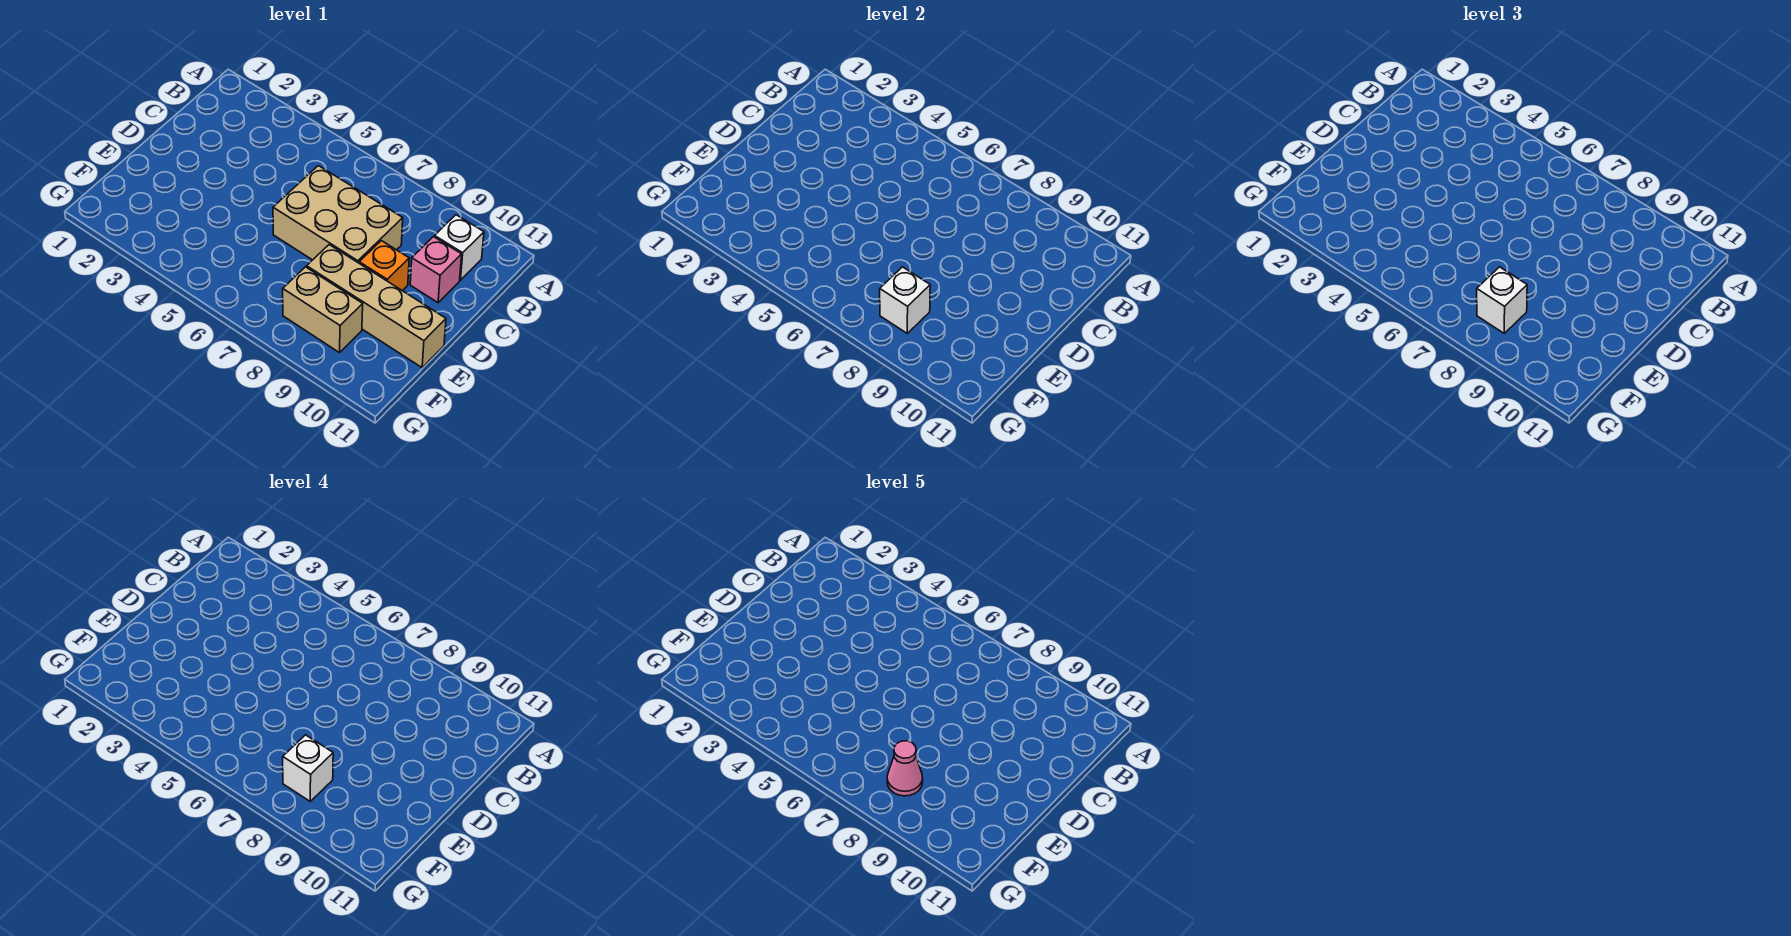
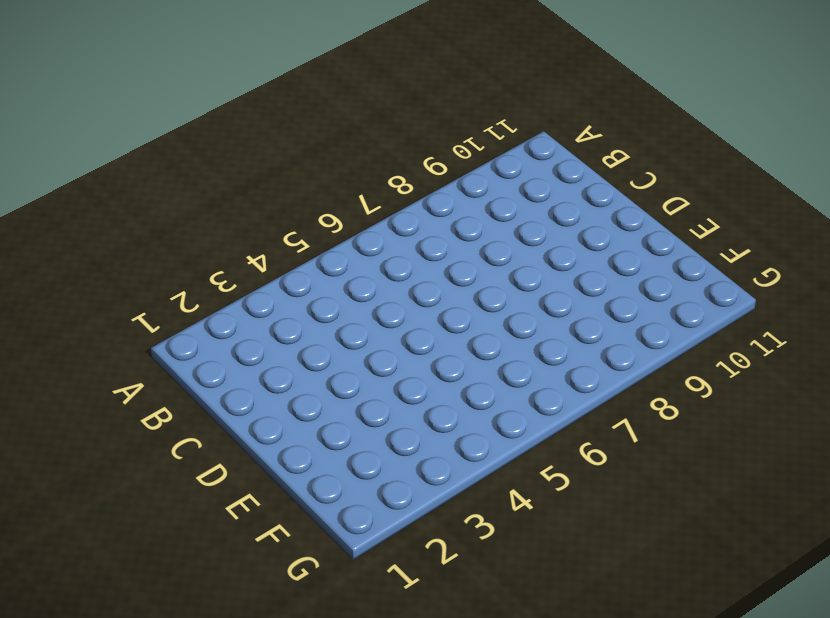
none -> white 1x1 brick [434,215,484,280]
none -> tan 2x3 brick [273,166,403,263]

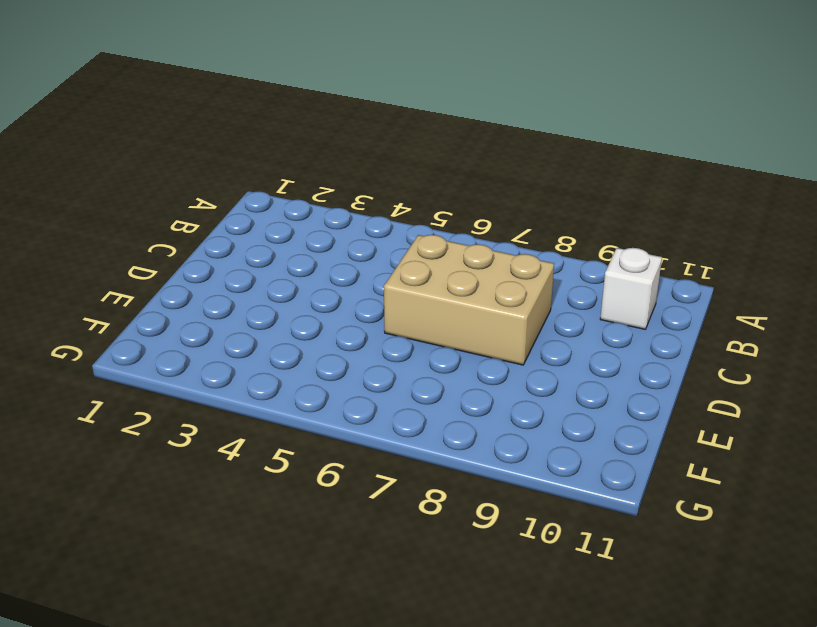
none -> pink 1x1 brick [410,237,462,303]
none -> orange 1x1 brick [359,241,409,291]

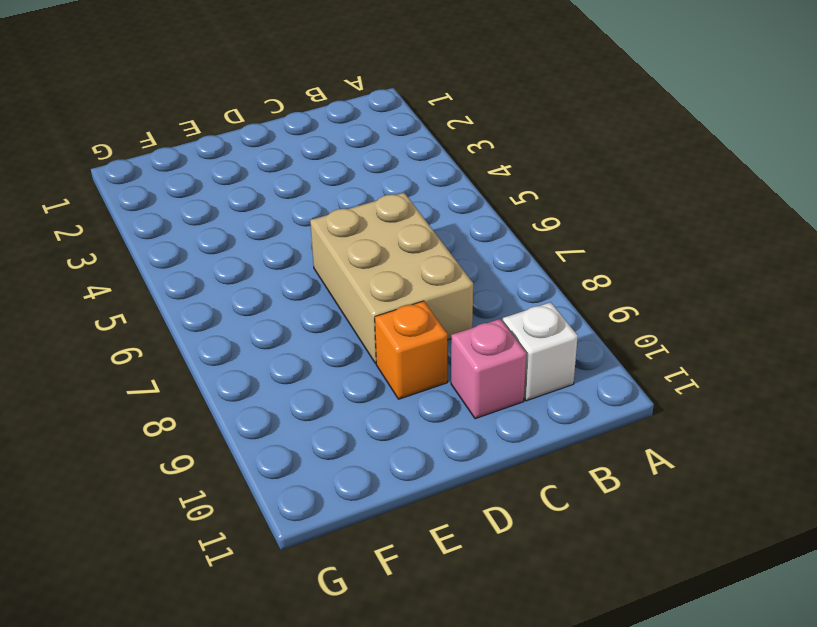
none -> tan 1x4 brick [307,245,446,368]
none -> tan 1x2 brick [283,267,363,353]

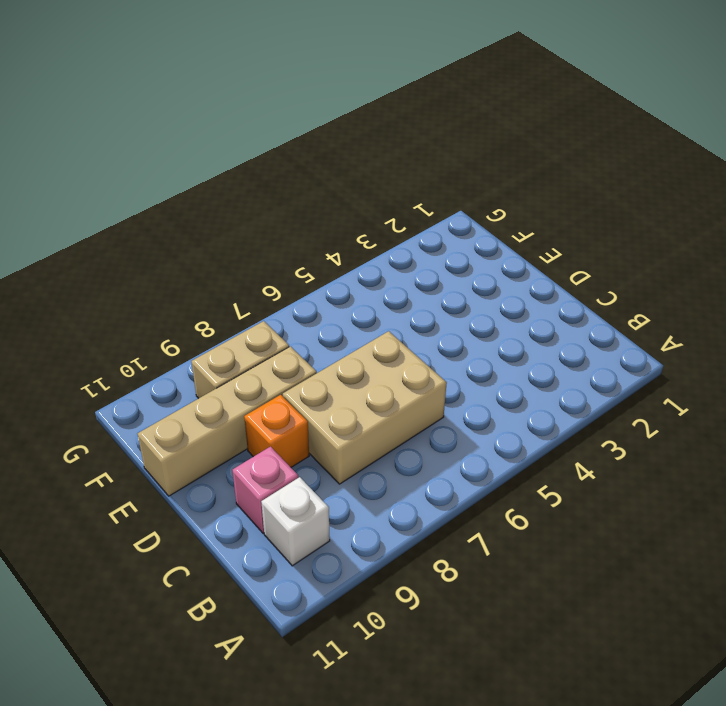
none -> white 1x1 brick [880,267,930,333]
none -> white 1x1 brick [1477,267,1527,333]

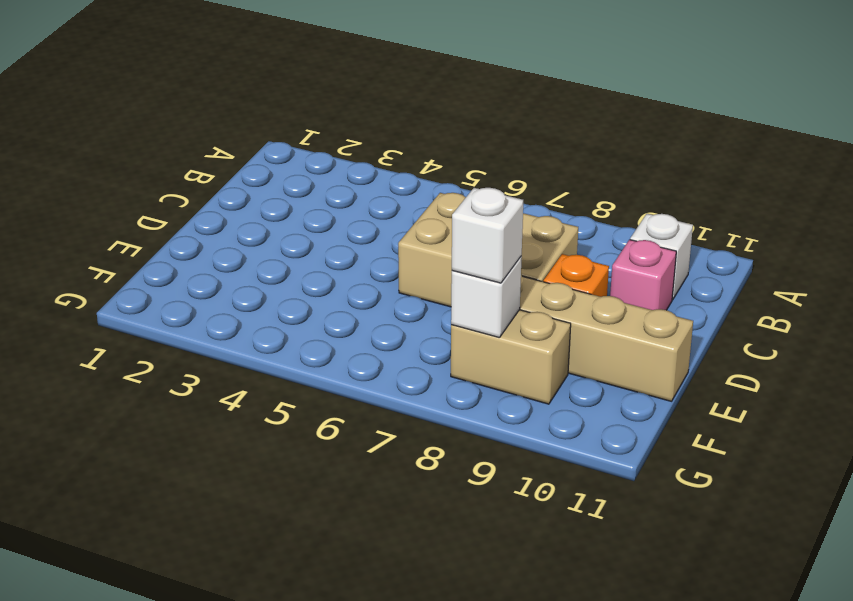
none -> white 1x1 brick [283,735,333,801]
none -> pink 1x1 cone [887,741,923,796]

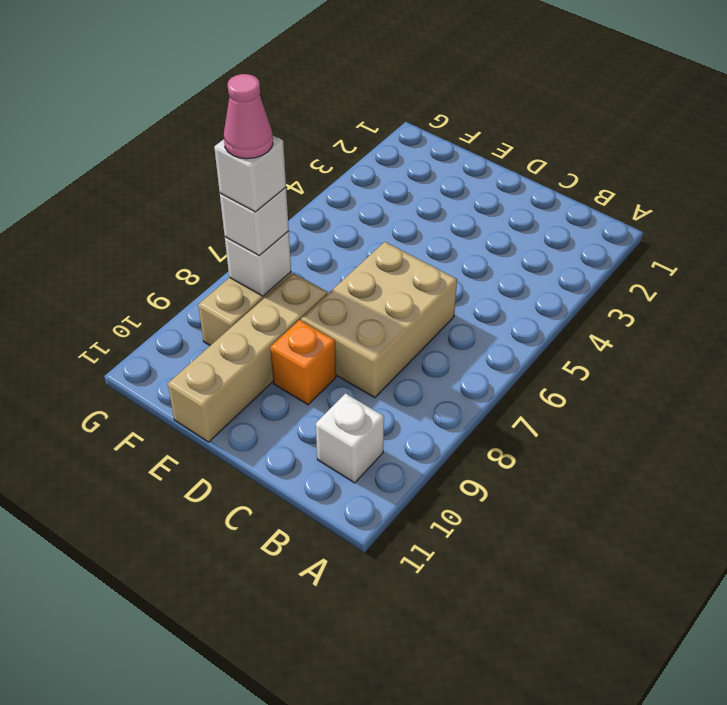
none -> pink 1x1 brick [410,237,462,303]

